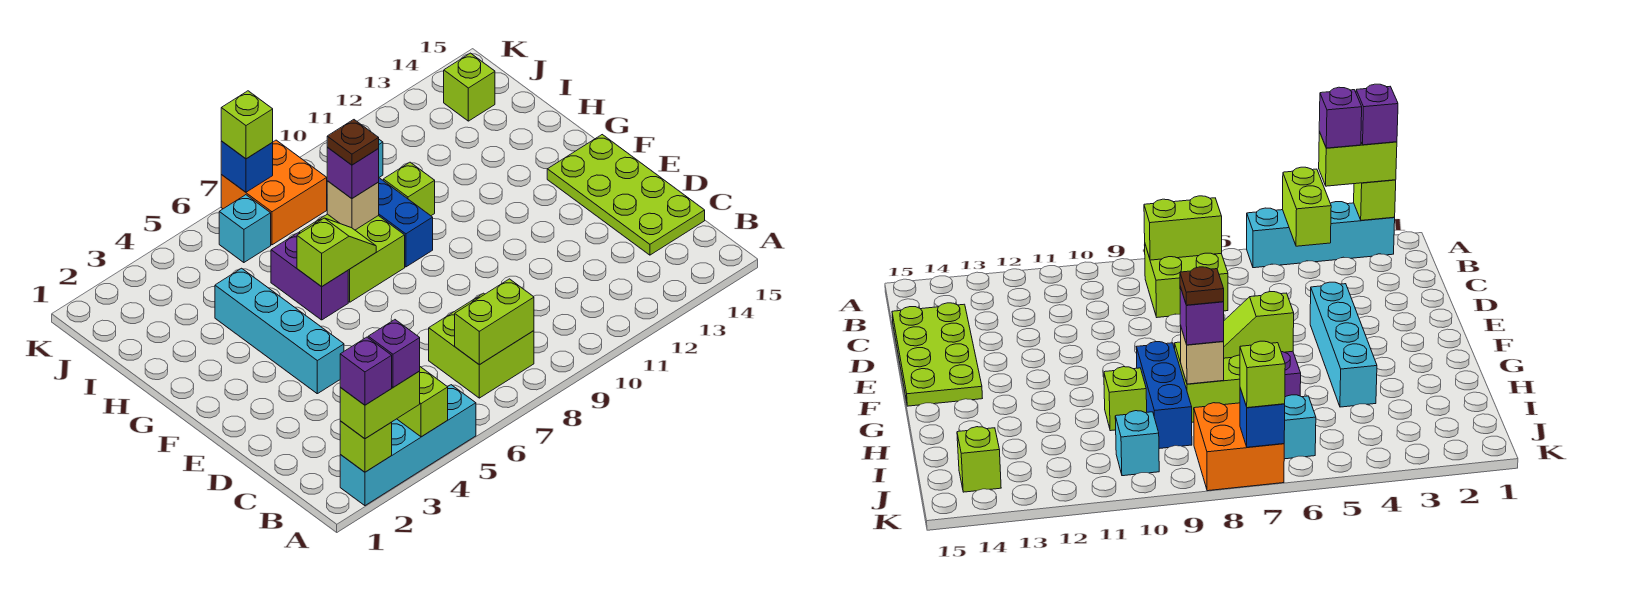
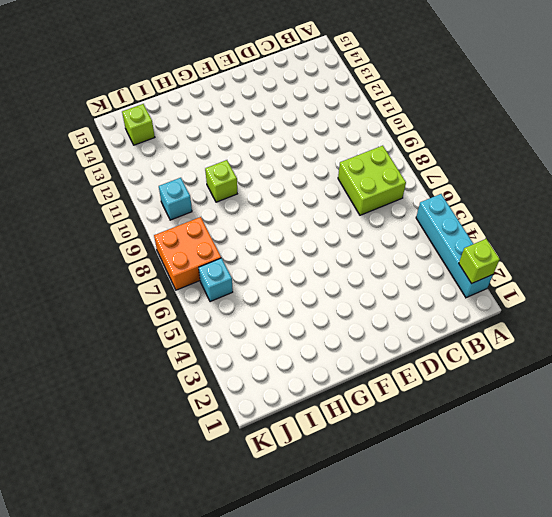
none -> lime 2x4 plate [547,135,705,255]
none -> cyan 1x4 brick [215,268,344,394]
none -> purple 1x2 brick [271,233,348,320]

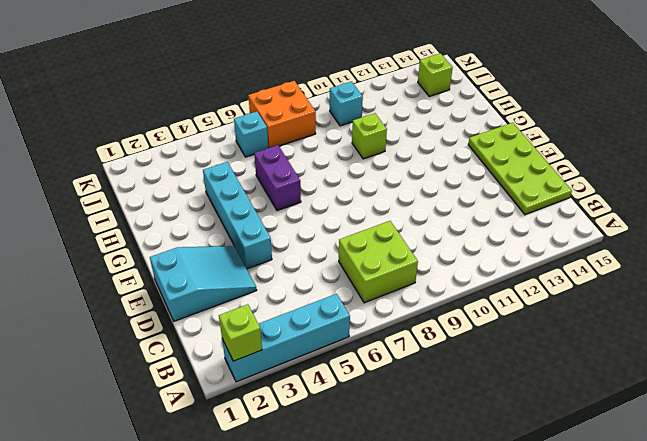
cyan 2x3 slope [150,246,257,321] -> none
none -> lime 2x2 brick [299,214,405,302]
none -> blue 1x3 brick [378,178,433,267]
none -> lime 1x2 brick [397,367,448,437]

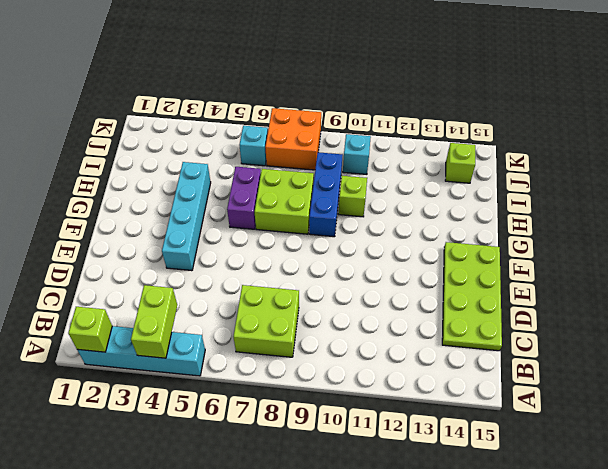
none -> lime 1x2 brick [455,279,534,365]
none -> lime 1x2 slope [297,218,376,287]
none -> tan 1x1 brick [327,181,379,230]

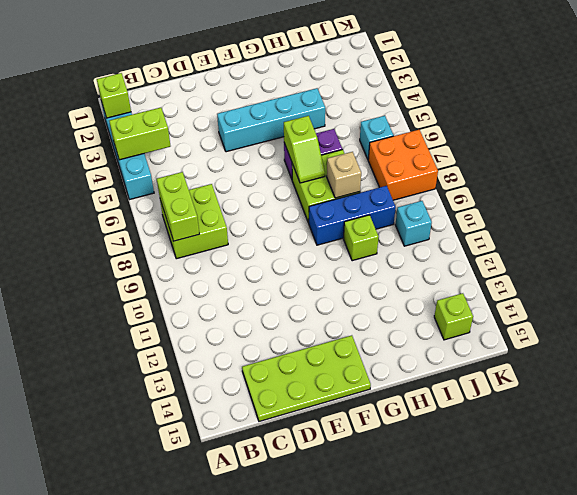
none -> blue 1x1 brick [221,141,273,192]
none -> lime 1x2 brick [340,371,420,439]
none -> purple 1x1 brick [327,147,379,198]

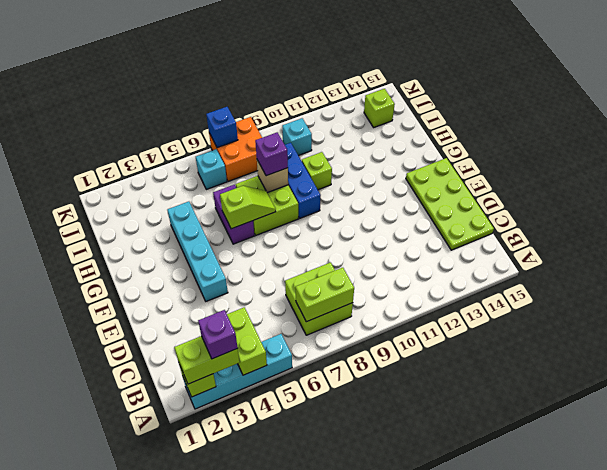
none -> lime 1x1 brick [221,91,273,159]
none -> purple 1x1 brick [340,337,392,405]
none -> brown 1x1 plate [327,120,379,165]

